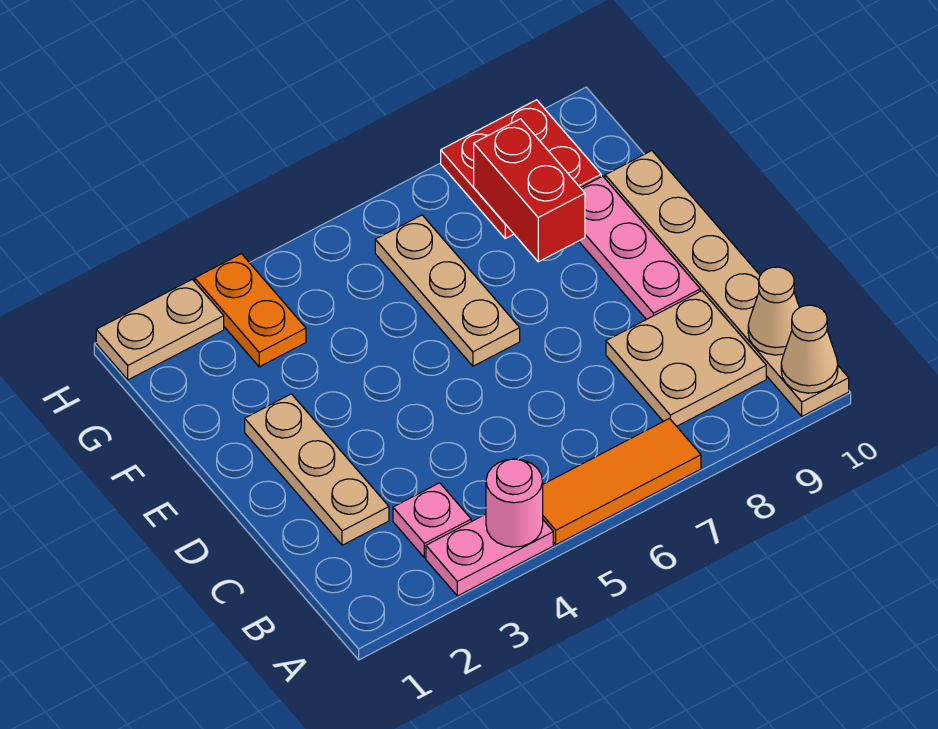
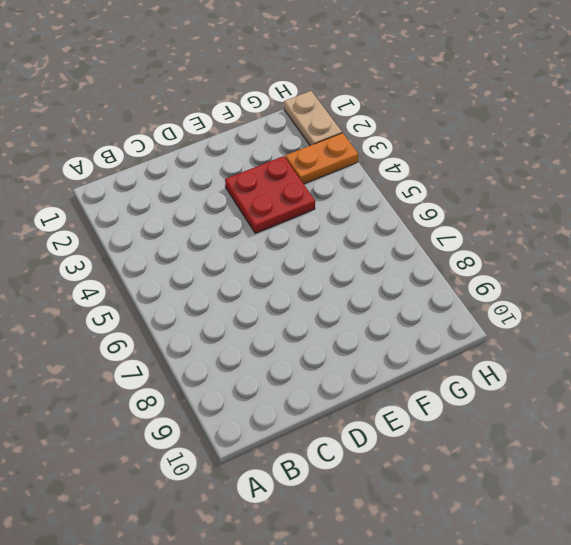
red 2x2 plate [225,156,315,233] -> red 2x2 plate moved to [441,100,601,238]
none -> pink 1x2 plate [426,514,553,596]
none -> orange 1x3 tile [543,419,701,545]
none -> tan 1x6 plate [605,151,849,416]

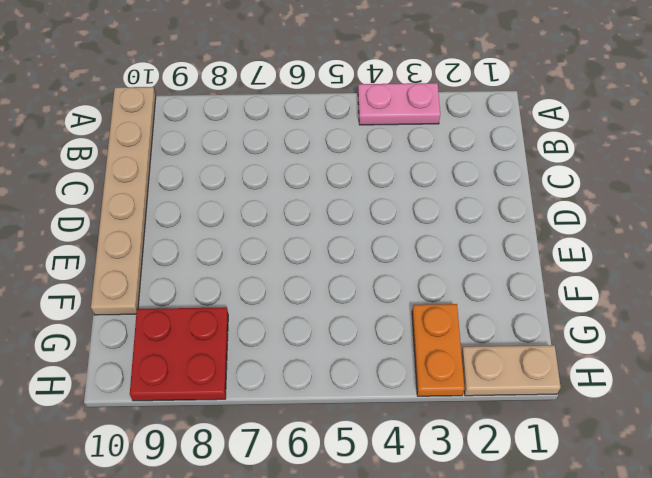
none -> orange 1x3 tile [543,419,701,545]
none -> pink 1x1 plate [393,483,471,558]
none -> tan 2x2 plate [606,291,766,426]

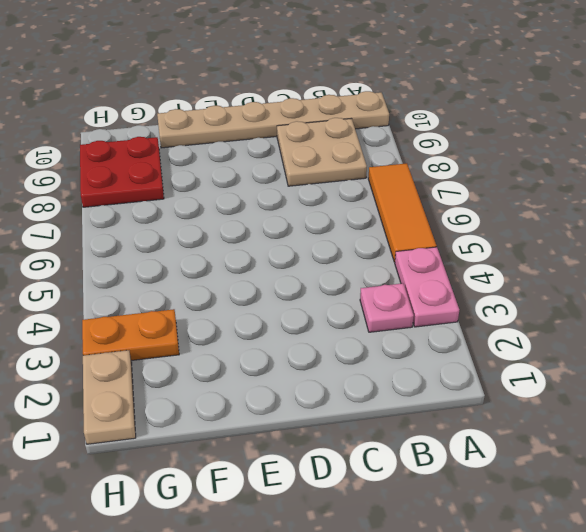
none -> tan 1x3 plate [245,394,389,545]
none -> pink 1x3 plate [579,176,700,320]
none -> tan 1x3 plate [375,215,520,366]

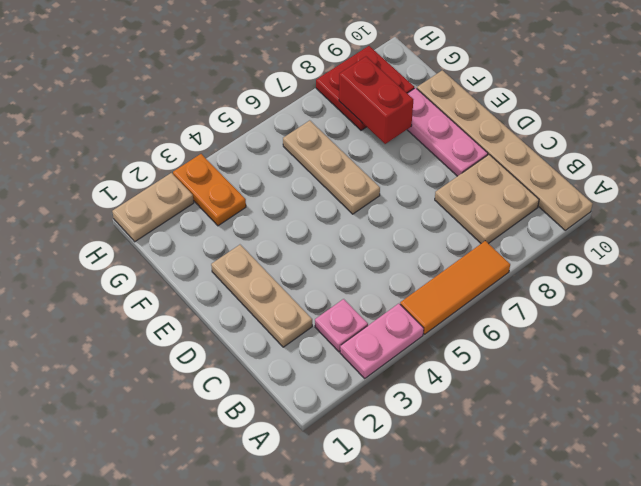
none -> pink 1x1 round brick [486,459,543,547]
none -> tan 1x1 cone [781,305,838,393]
none -> tan 1x1 cone [748,267,799,355]

